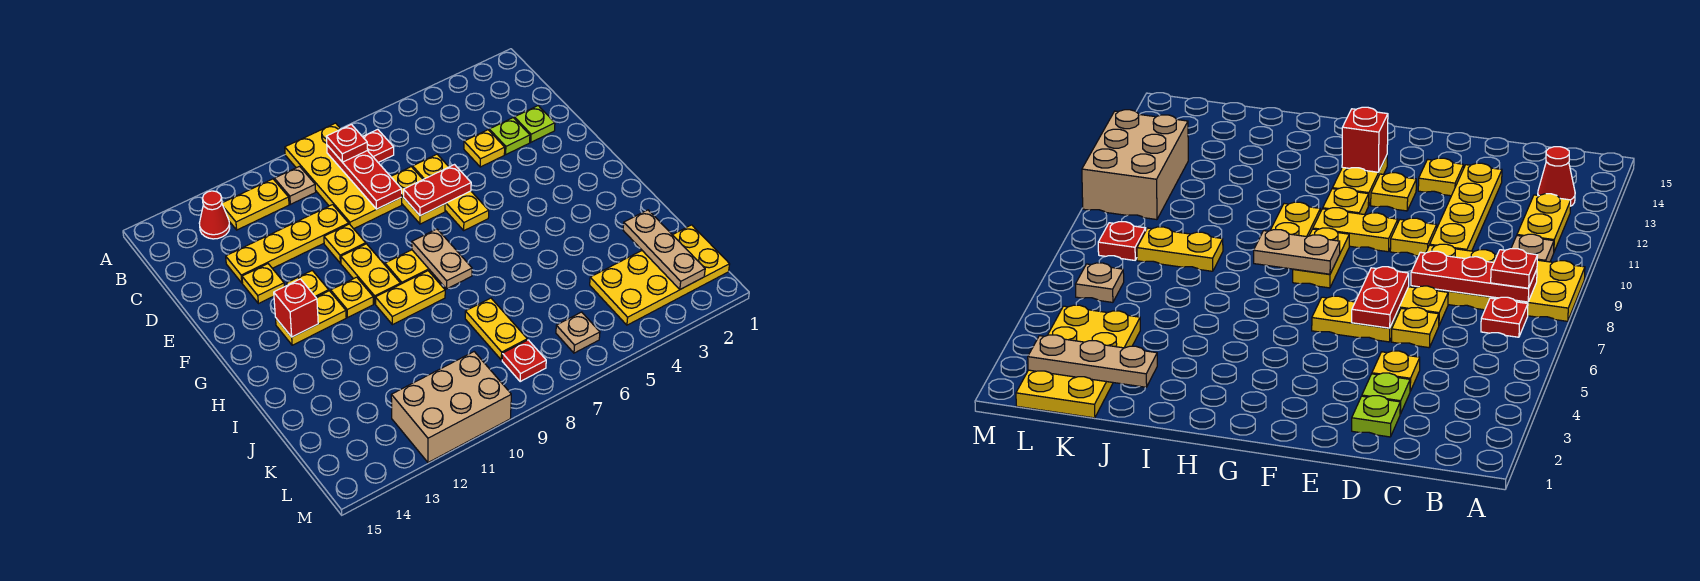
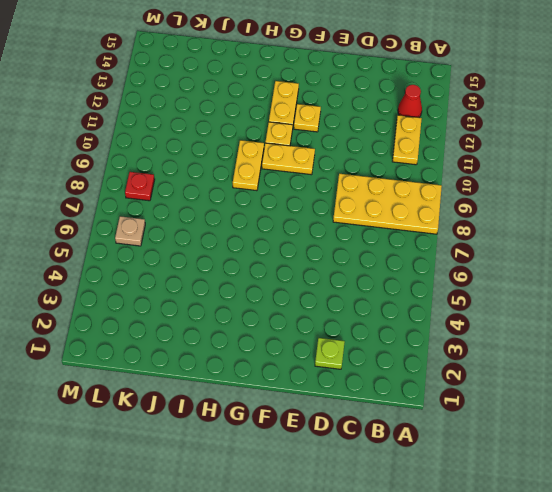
none -> red 1x1 plate [363,129,394,162]
none -> tan 1x1 plate [274,166,316,204]
none -> lime 1x1 plate [489,118,530,154]
none -> yellow 1x1 plate [464,130,505,167]

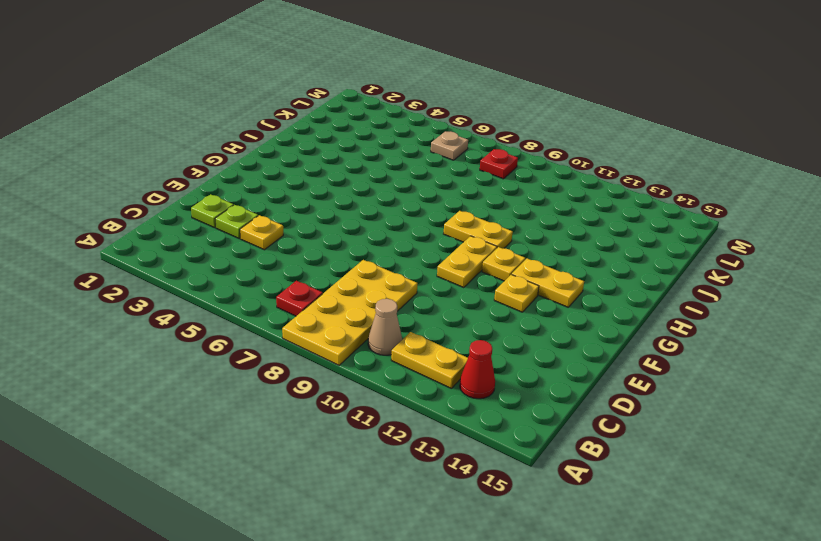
tan 1x1 cone [368,299,402,355] -> tan 1x1 plate [274,166,316,204]
none -> yellow 1x1 plate [413,154,449,179]
none -> yellow 1x2 plate [391,167,445,224]
none -> yellow 1x4 plate [226,205,349,283]
none -> yellow 1x2 plate [445,191,489,230]

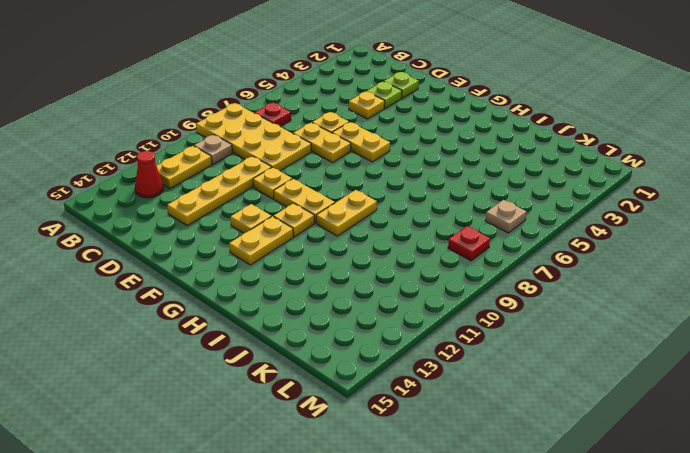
none -> yellow 1x1 plate [242,264,284,304]
none -> yellow 1x2 plate [385,250,434,284]
none -> yellow 1x2 plate [465,298,527,360]
none -> yellow 2x4 plate [590,225,730,325]

